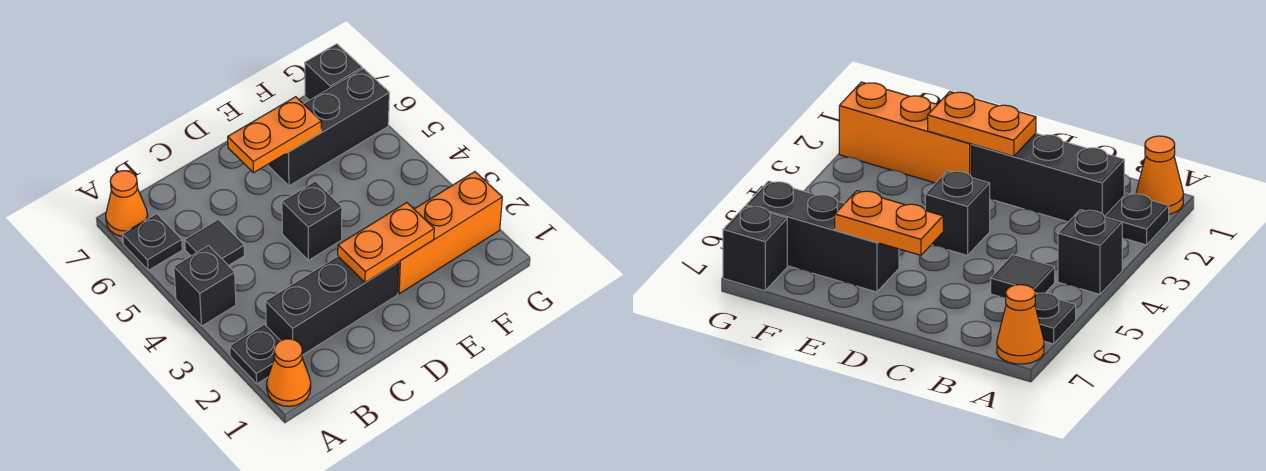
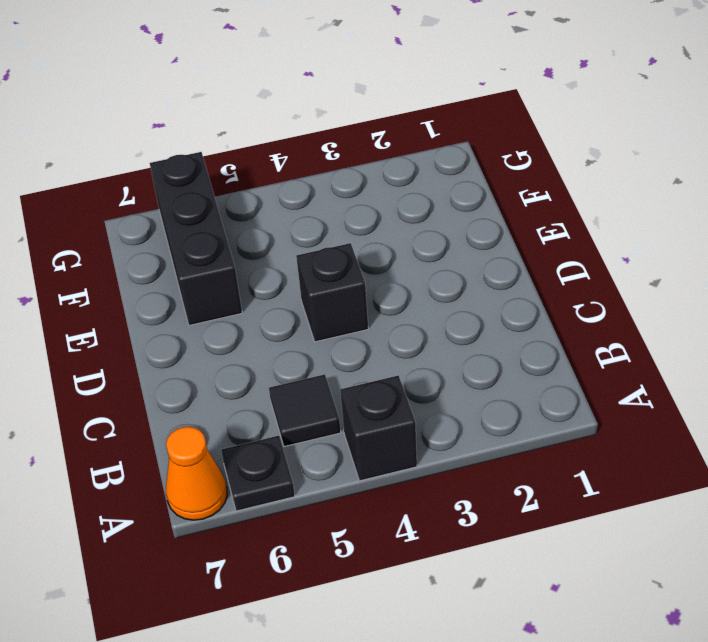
none -> orange 1x1 cone [267,339,311,406]
none -> black 1x1 plate [230,324,280,384]
none -> black 1x3 brick [266,256,399,355]

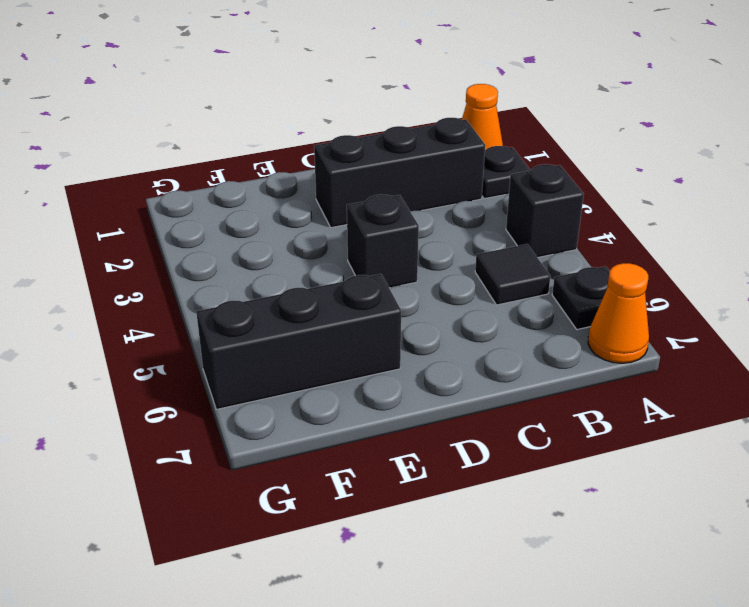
none -> orange 1x3 brick [398,172,502,294]
none -> black 1x1 brick [305,44,362,100]
none -> orange 1x2 plate [338,203,434,283]

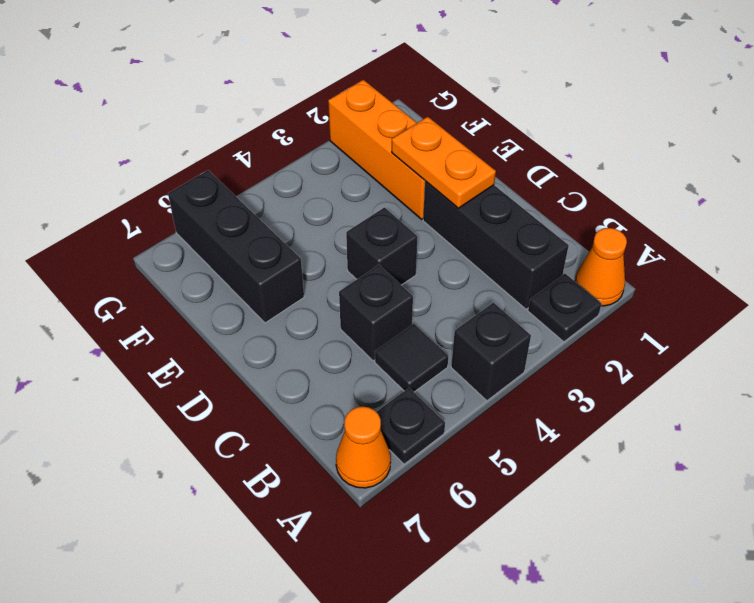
black 1x1 brick [339,265,413,361] -> black 1x1 brick moved to [305,44,362,100]
none -> orange 1x2 plate [228,97,321,173]

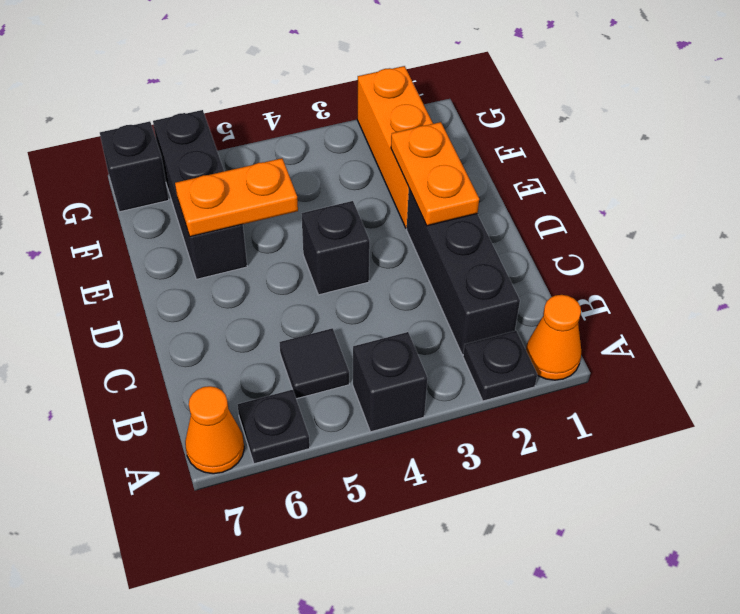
orange 1x2 plate [175,158,298,237] -> orange 1x2 plate turned to [228,97,321,173]

